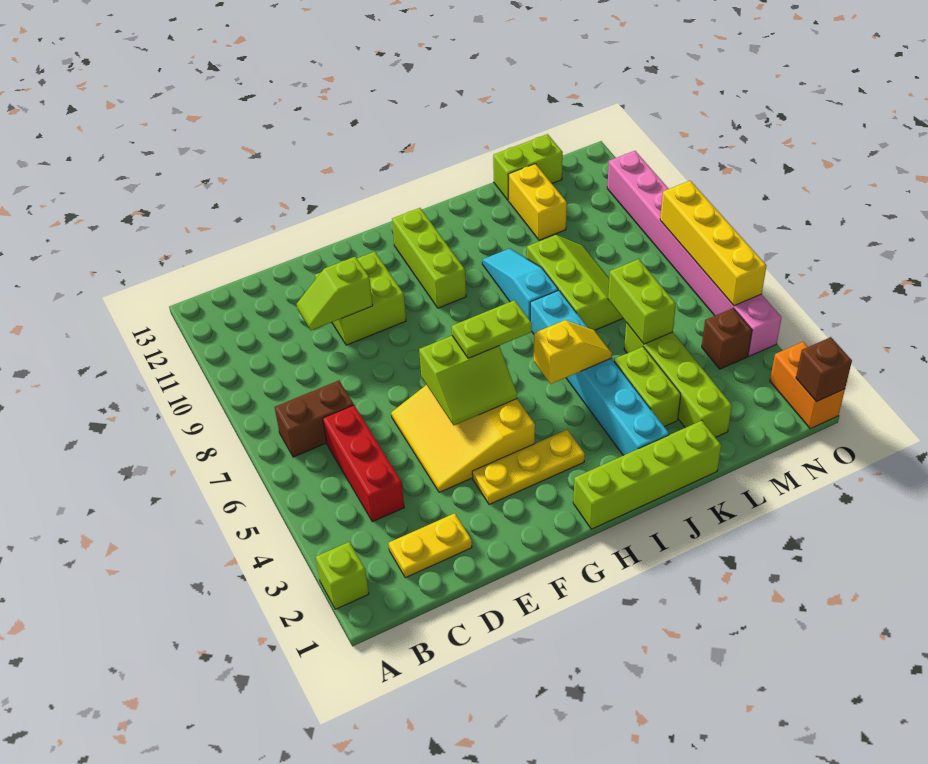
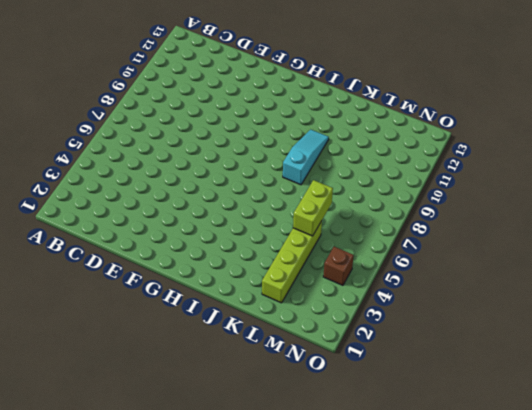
none -> lime 1x1 brick [316,542,369,609]
none -> brown 1x2 brick [275,381,354,457]
none -> yellow 1x2 plate [389,513,472,578]

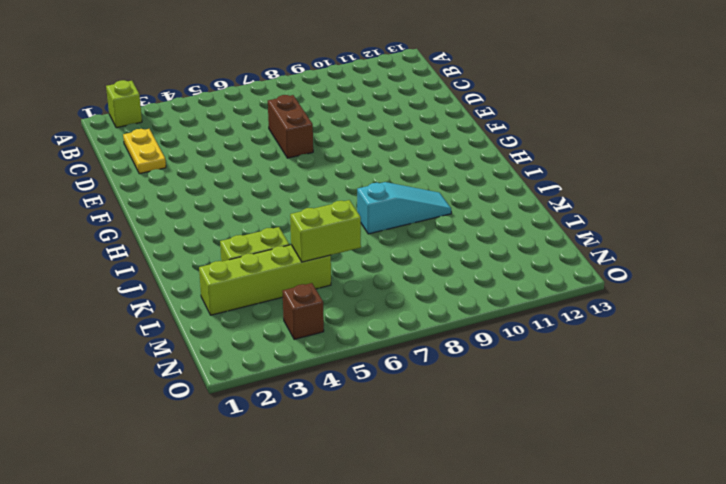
brown 1x2 brick [268,95,313,158] -> brown 1x2 brick moved to [275,381,354,457]
none -> red 1x3 brick [323,405,404,522]
none -> yellow 3x3 slope [391,385,535,492]
none -> lime 2x2 brick [315,252,406,345]

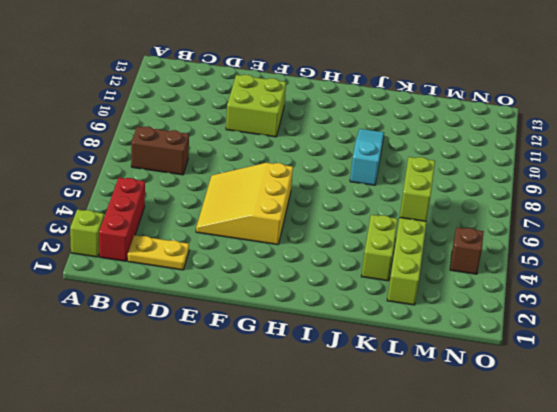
red 1x3 brick [99,178,145,261] -> red 1x3 brick moved to [323,405,404,522]
none -> yellow 1x3 plate [472,430,585,505]
none -> lime 1x4 brick [573,421,721,529]
none -> lime 1x3 brick [392,208,466,308]

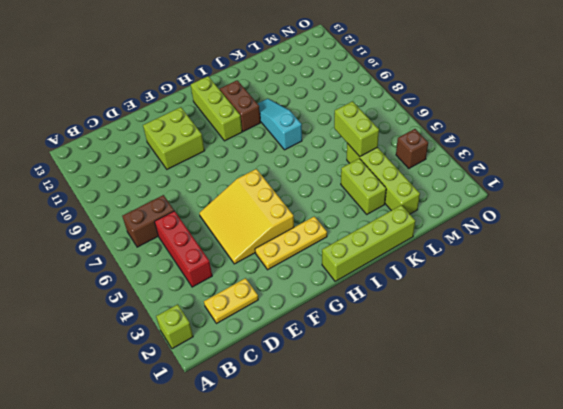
brown 1x2 brick [220,80,261,132] -> none
none -> cyan 1x6 brick [530,290,669,456]
none -> lime 2x3 slope [527,235,623,330]
none -> yellow 1x2 brick [508,164,567,240]

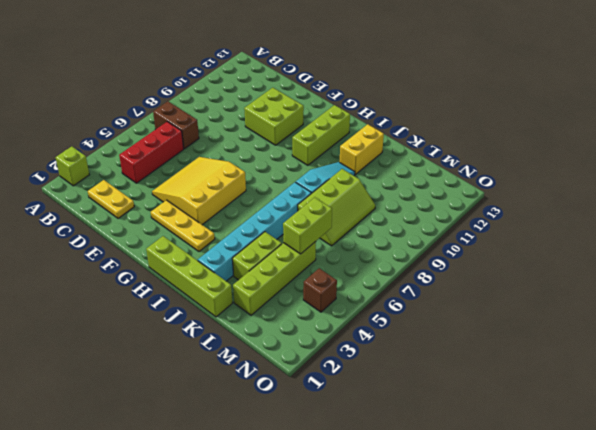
yellow 1x2 brick [340,124,384,174] -> yellow 1x2 brick moved to [508,164,567,240]
none -> lime 1x2 brick [493,134,563,201]
none -> orange 1x2 brick [770,342,845,429]
none -> pink 1x8 brick [607,151,782,356]

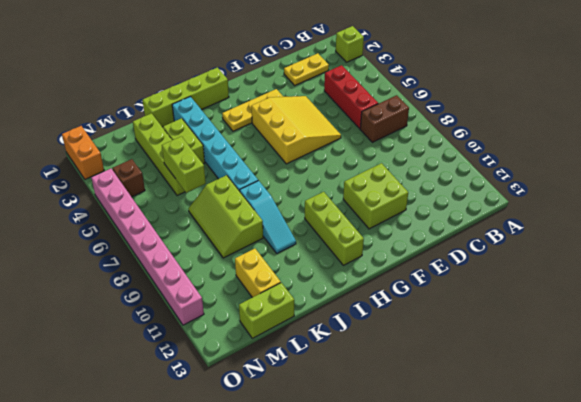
none -> lime 1x2 slope [297,257,373,330]
none -> lime 2x2 slope [419,336,517,425]
none -> yellow 1x2 slope [534,320,612,384]

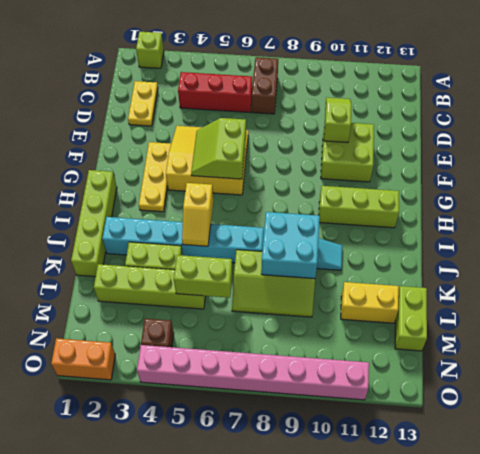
cyan 2x2 brick [261,212,320,279] -> none
none -> brown 1x1 brick [796,337,852,402]
none -> yellow 1x4 brick [660,181,766,306]
none -> lime 1x2 plate [451,300,532,358]

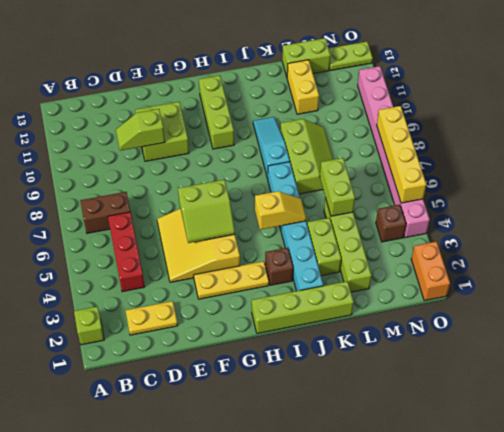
brown 1x1 brick [265,248,293,285] -> brown 1x1 brick moved to [796,337,852,402]
lime 1x2 plate [329,42,373,70] -> lime 1x2 plate moved to [451,300,532,358]

